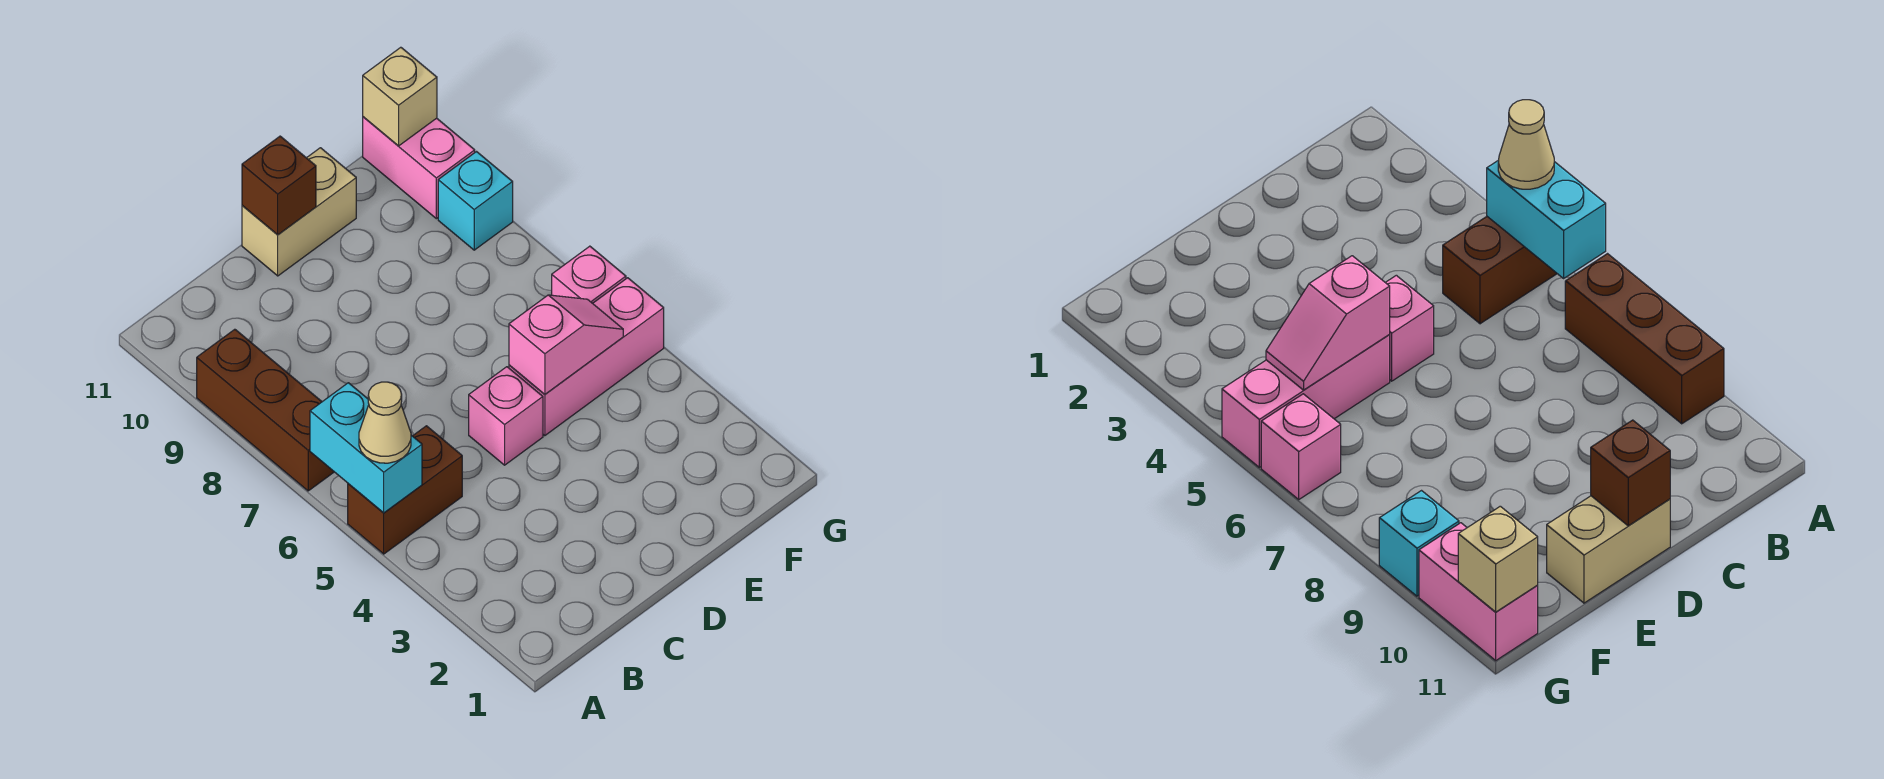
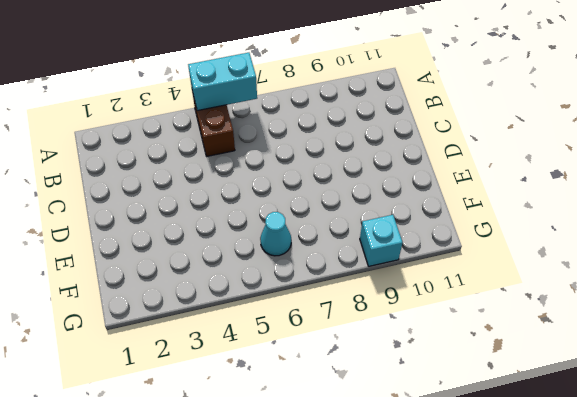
cyan 1x1 cone [260,212,291,256] -> none
none -> brown 1x3 brick [197,329,334,491]
none -> pink 1x1 brick [469,367,543,465]
none -> tan 1x2 brick [242,148,356,276]

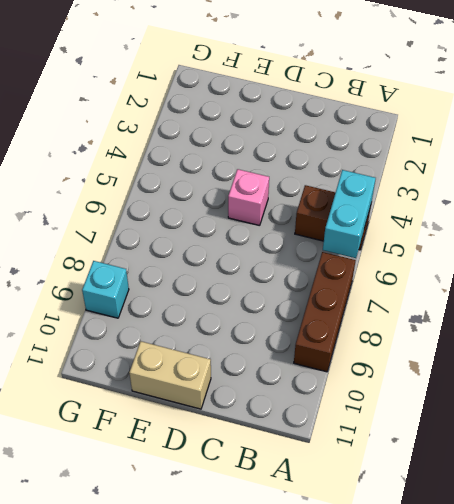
none -> pink 1x3 brick [509,278,664,436]
none -> pink 1x1 brick [552,246,626,303]
none -> pink 1x2 brick [363,117,475,219]

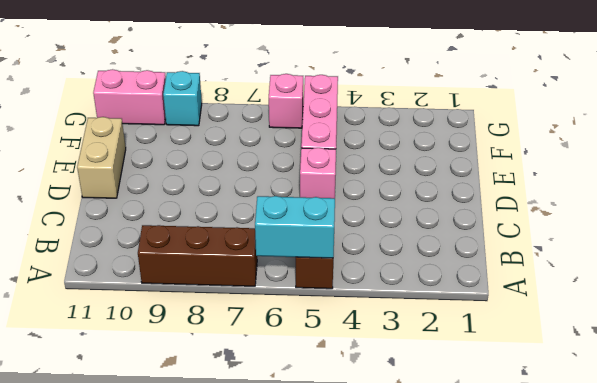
none -> brown 1x1 brick [242,136,316,235]
none -> pink 1x2 slope [509,295,623,394]
none -> tan 1x1 brick [363,47,437,146]

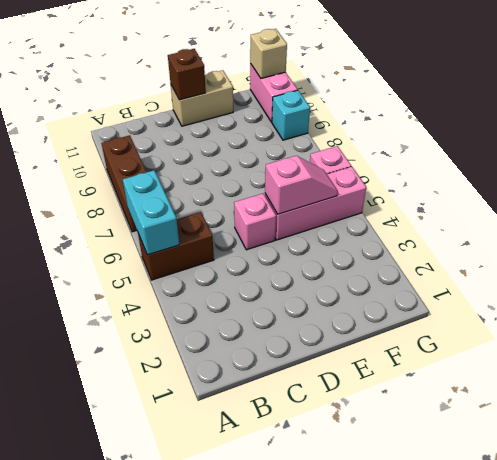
none -> tan 1x1 cone [359,382,411,463]

